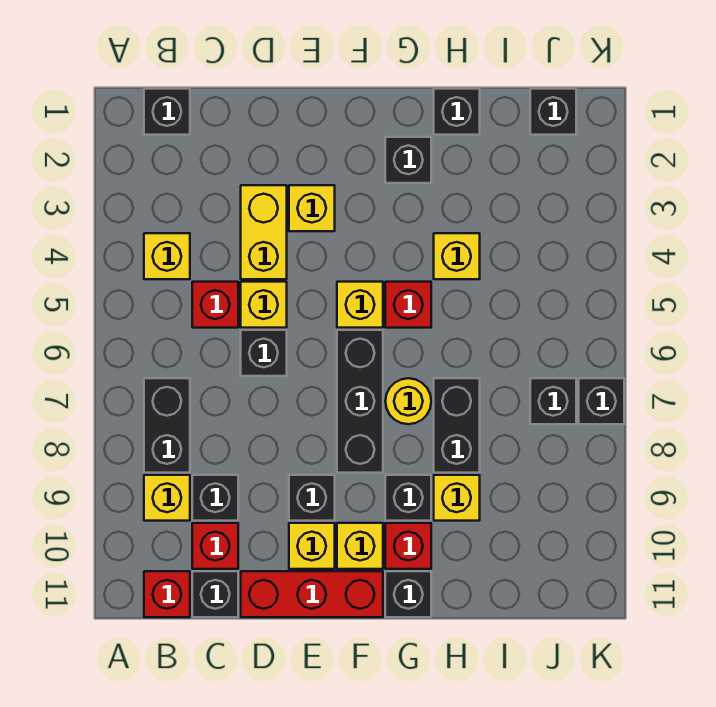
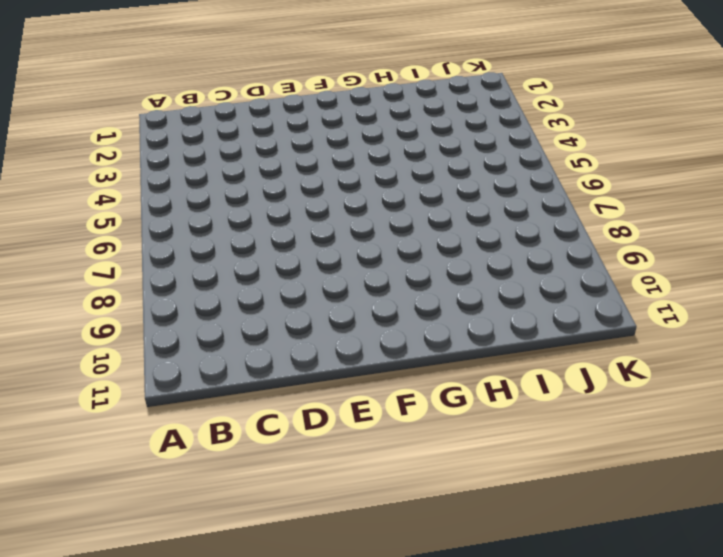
none -> black 1x1 brick [144,89,190,135]
none -> yellow 1x1 brick [144,233,190,279]
none -> black 1x2 brick [144,378,190,473]
none -> yellow 1x1 brick [144,475,190,521]

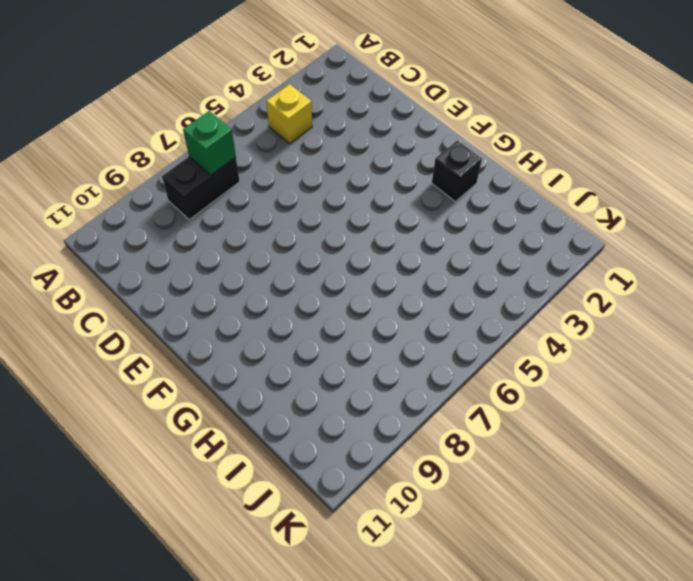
green 1x1 brick [183,111,236,175] -> none
none -> black 1x1 brick [144,89,190,135]
none -> yellow 1x1 brick [144,475,190,521]
none -> red 1x1 brick [144,571,190,617]
none -> red 1x1 brick [192,282,238,328]

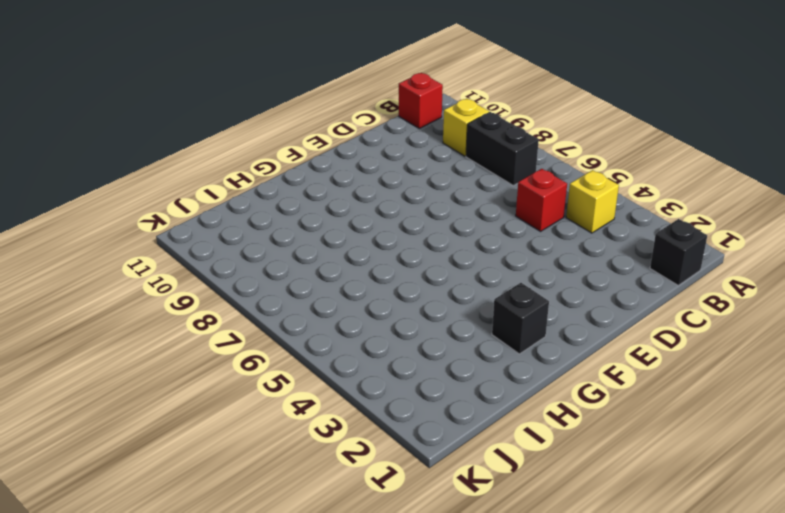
none -> black 1x1 brick [192,475,238,521]
none -> red 1x1 brick [192,523,238,569]
none -> black 1x1 brick [192,571,238,617]
none -> yellow 1x2 brick [241,185,287,279]

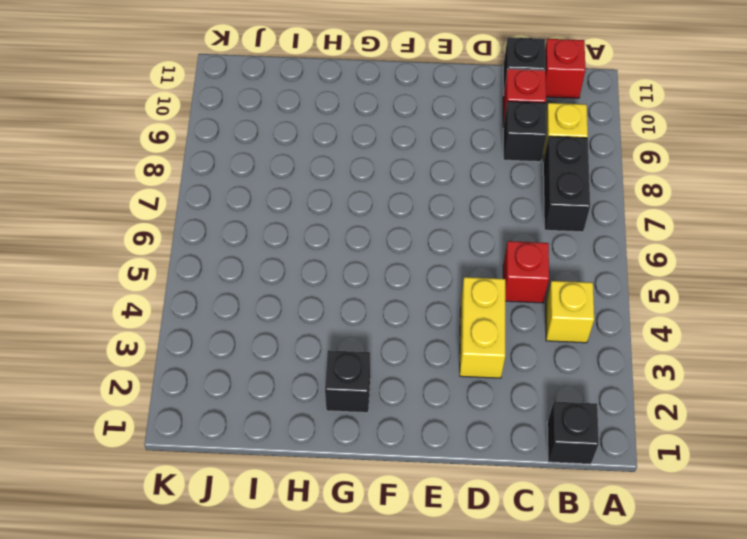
none -> yellow 1x1 brick [241,282,287,328]
none -> black 1x1 brick [241,330,287,376]
none -> red 1x3 brick [241,571,383,617]
none -> yellow 1x1 brick [289,185,335,231]

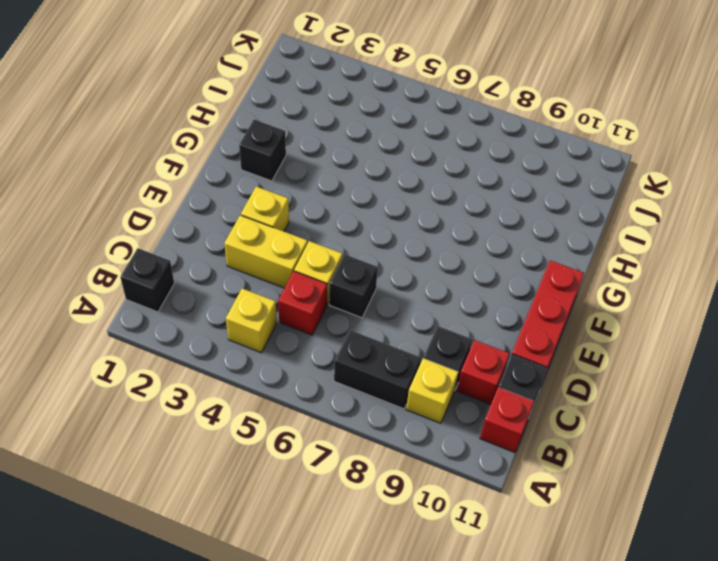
none -> black 1x1 brick [289,475,335,521]
none -> yellow 1x1 brick [289,523,335,569]
none -> yellow 1x1 brick [337,282,383,328]
none -> black 1x3 brick [337,330,383,473]

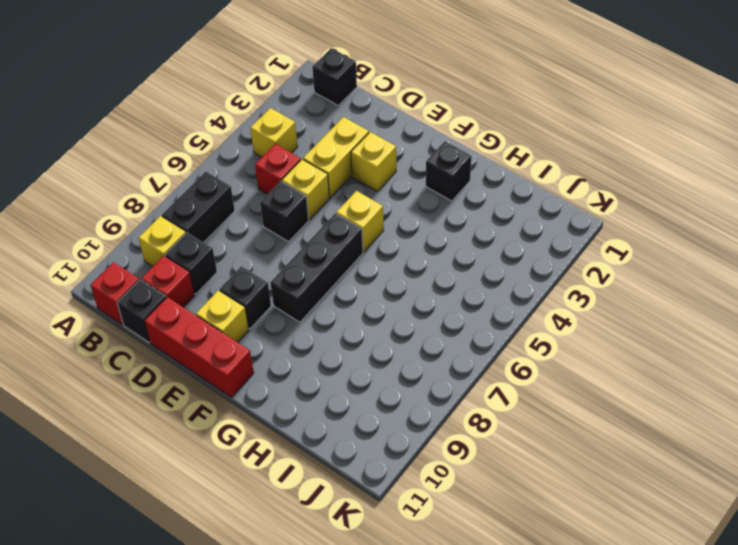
none -> yellow 1x1 brick [337,523,383,569]
none -> red 1x1 brick [385,282,431,328]
none -> yellow 1x1 round brick [385,378,431,424]
none -> black 1x1 brick [385,475,431,521]

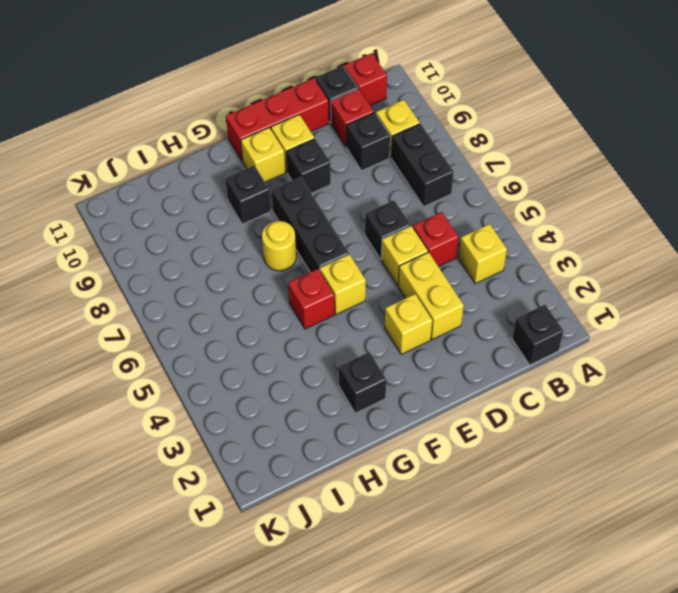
none -> red 1x1 brick [385,523,431,569]
none -> black 1x1 brick [385,571,431,617]
none -> black 1x1 brick [434,89,480,135]
none -> yellow 1x1 brick [434,233,480,279]

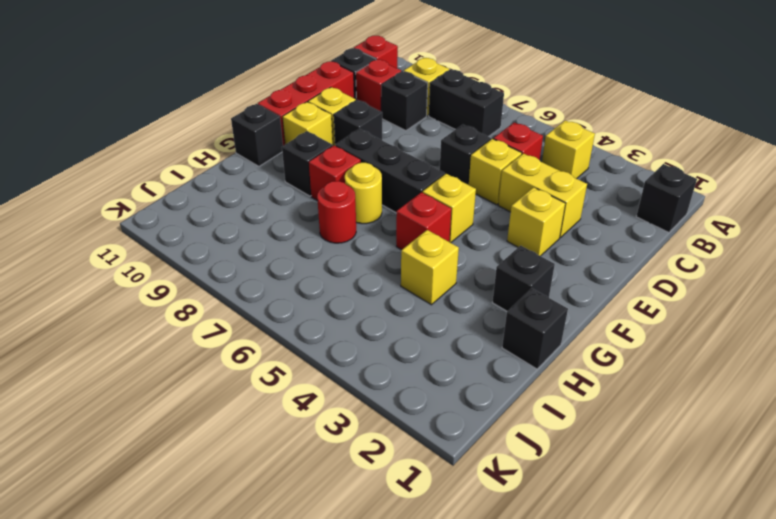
red 1x1 brick [309,146,361,201] -> red 1x1 brick moved to [385,523,431,569]
red 1x1 round brick [317,181,356,243] -> black 1x2 brick [434,378,480,473]
none -> yellow 1x1 brick [434,475,480,521]
none -> black 1x1 brick [530,89,576,135]
none -> black 1x1 brick [530,378,576,424]
none -> black 1x1 brick [579,378,624,424]

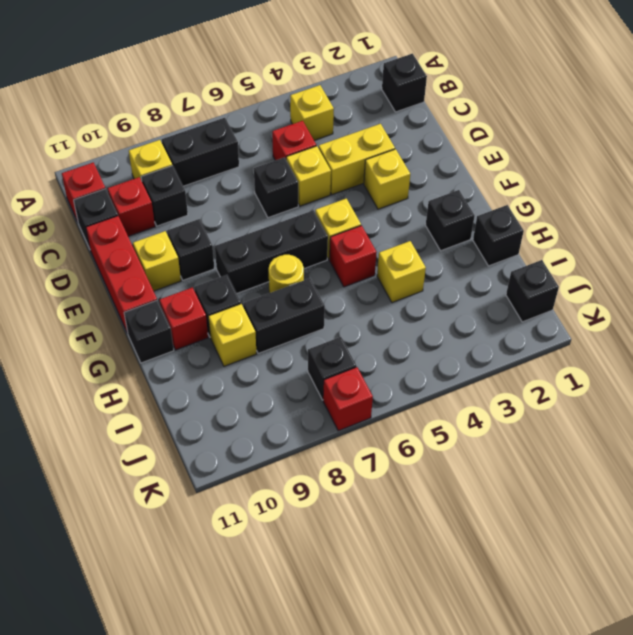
red 1x1 brick [323,367,373,431] -> black 1x1 brick [579,378,624,424]
none -> yellow 1x1 brick [337,523,383,569]

